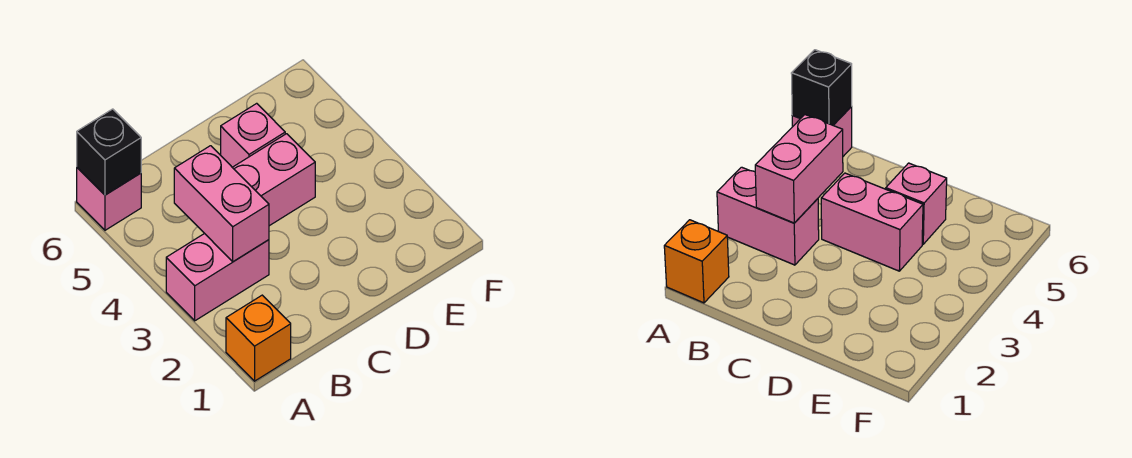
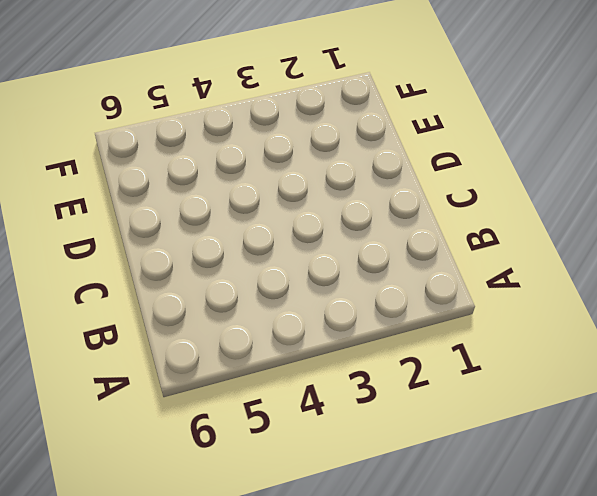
none -> orange 1x1 brick [226,295,291,381]
none -> pink 1x2 brick [166,233,269,321]

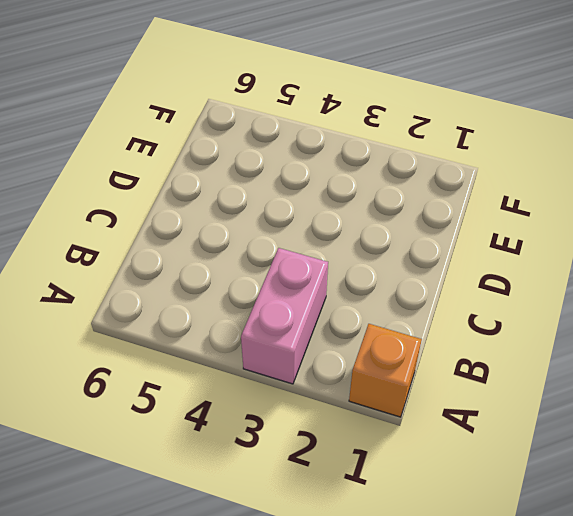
none -> pink 1x1 brick [77,167,141,230]
none -> pink 1x2 brick [232,134,315,226]

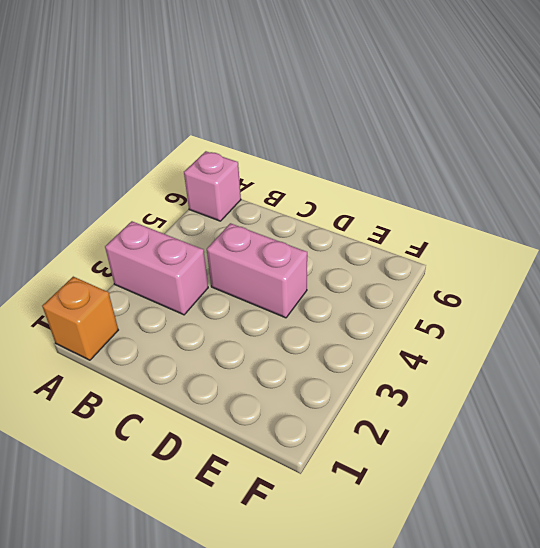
none -> pink 1x1 brick [221,103,285,167]
none -> black 1x1 brick [77,109,141,195]

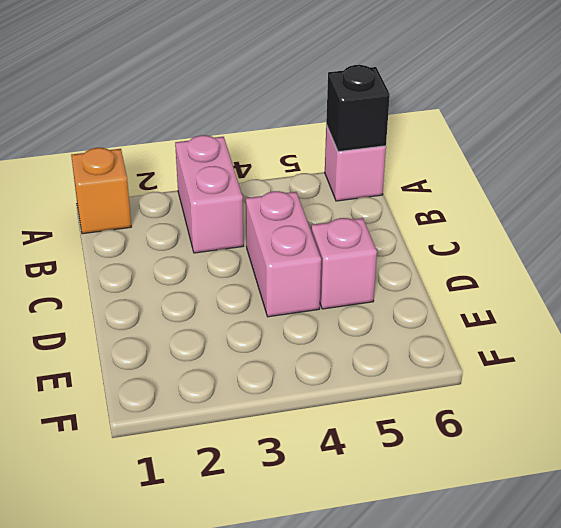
none -> pink 1x2 brick [174,146,269,262]

